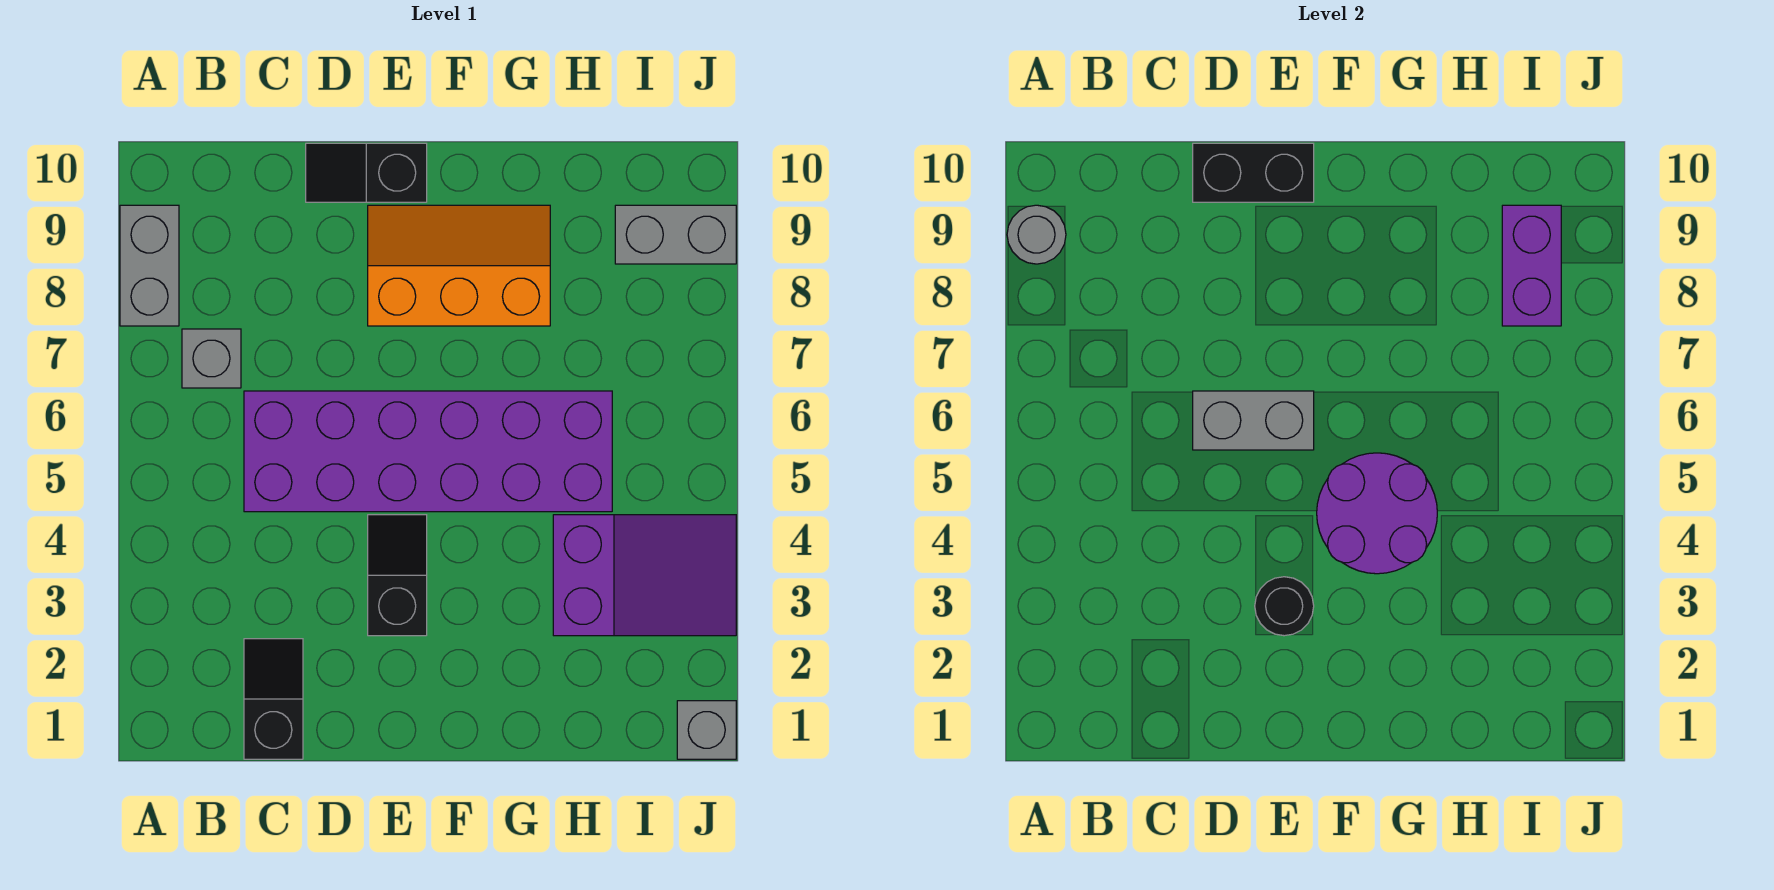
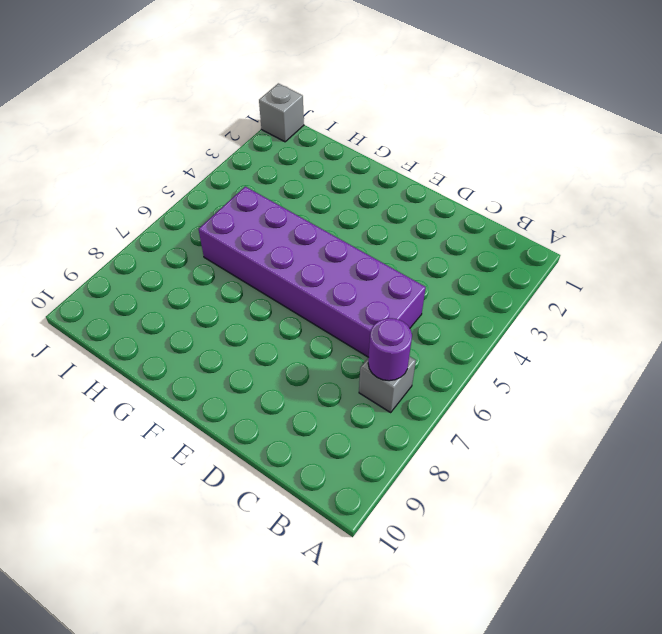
purple 1x1 round brick [368,318,412,381] -> none
none -> grey 1x2 brick [120,205,179,326]
none -> black 1x2 slope [244,639,303,759]
none -> black 1x2 slope [306,143,427,202]

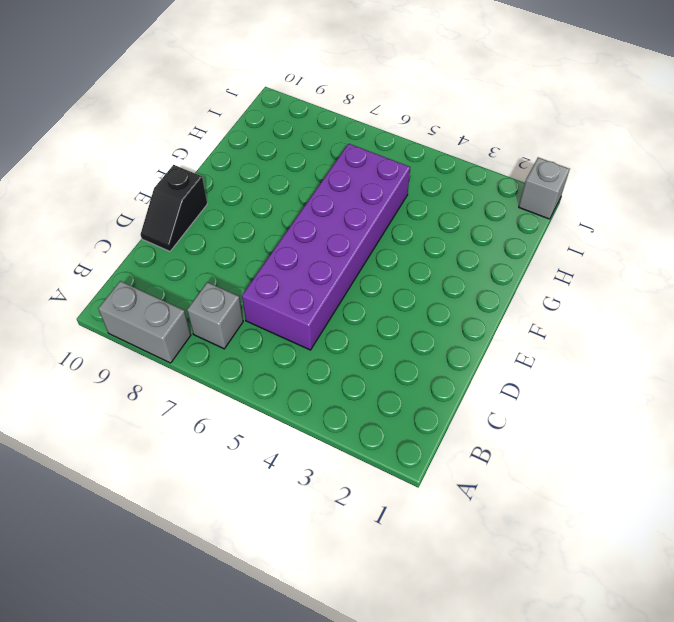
none -> black 1x2 slope [244,639,303,759]
none -> black 1x2 slope [368,515,427,636]
none -> orange 2x3 slope [368,205,550,326]

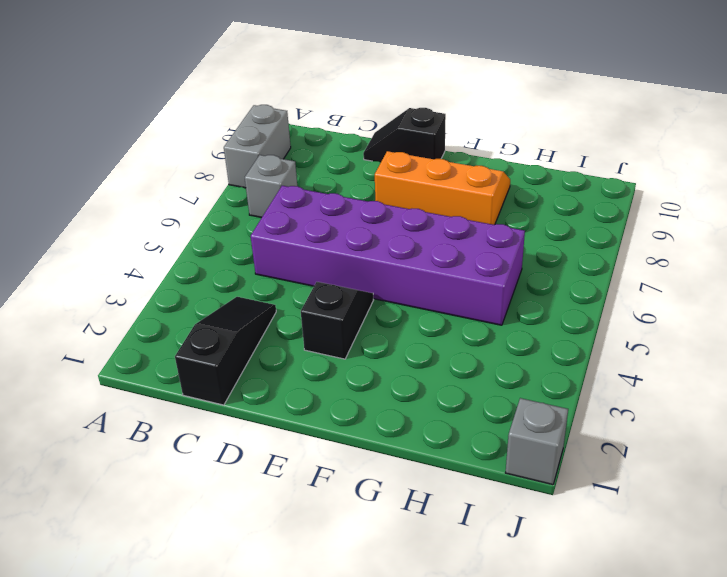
black 1x3 slope [175,297,276,405] -> black 1x2 slope [244,639,303,759]
none -> purple 2x3 slope [553,515,736,636]
none -> grey 1x2 brick [615,205,736,264]
none -> grey 1x1 round brick [1007,205,1066,264]

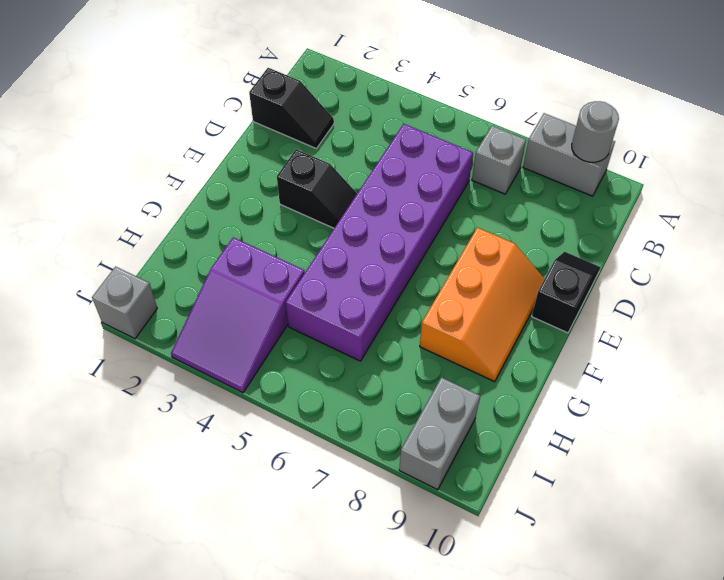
none -> grey 1x2 brick [1193,391,1314,450]
none -> black 1x2 brick [1193,143,1314,202]
none -> black 1x1 round brick [1255,577,1314,636]

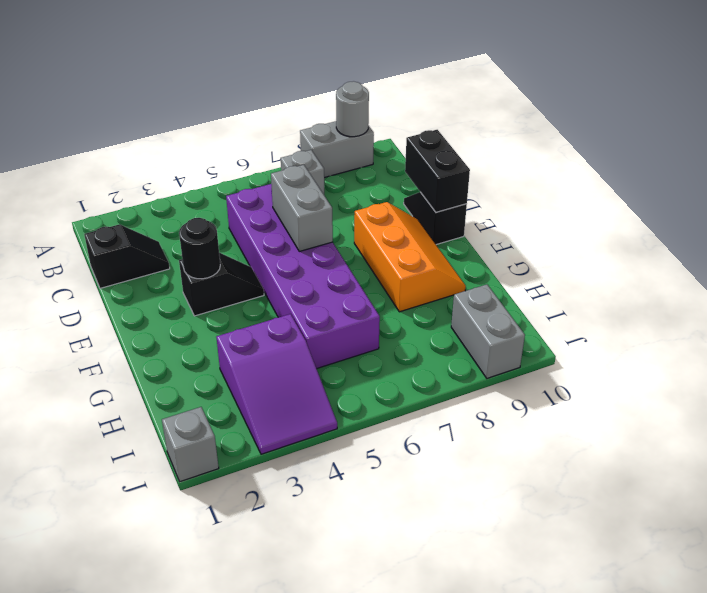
none -> purple 2x2 round brick [1317,453,1437,574]
none -> purple 1x2 brick [1502,205,1561,326]

